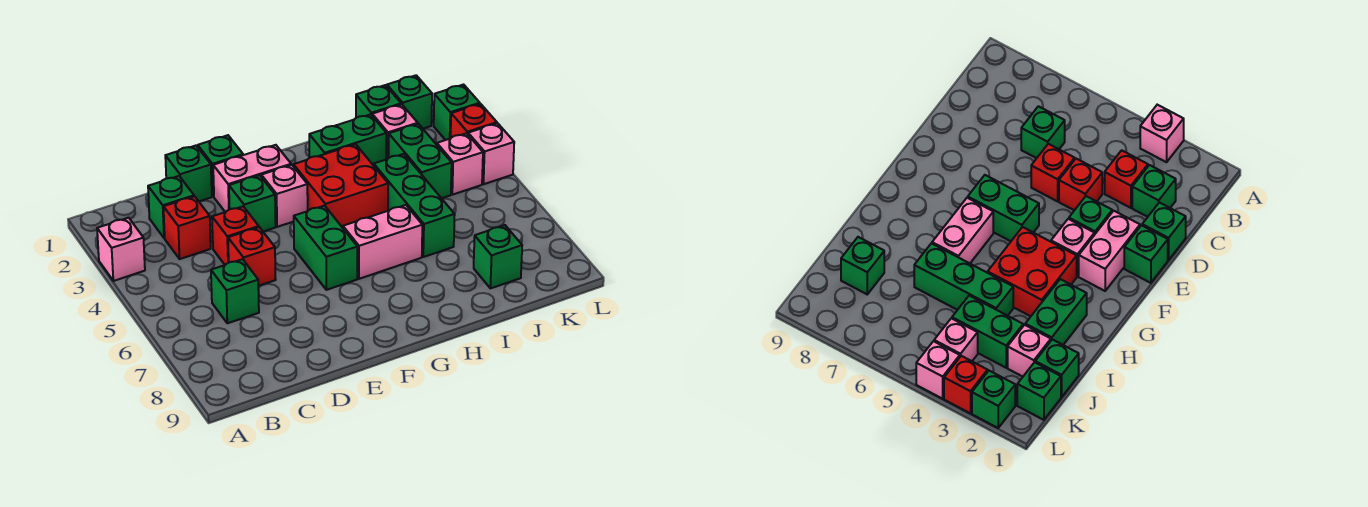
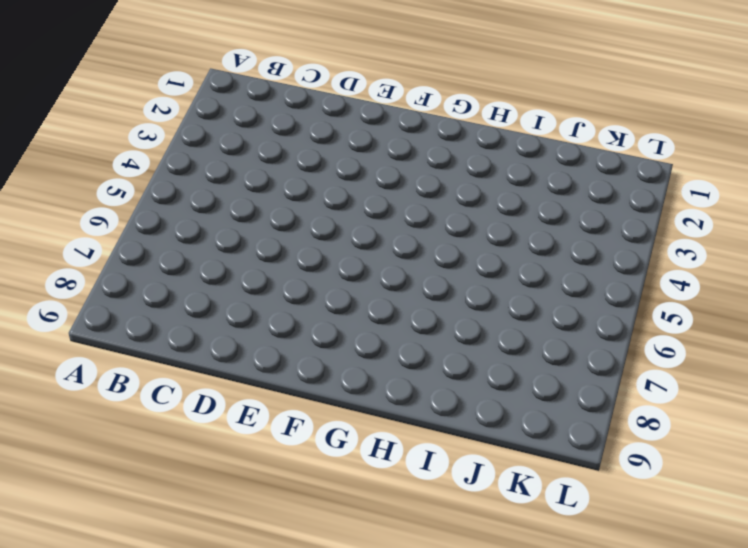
none -> pink 1x1 brick [97,218,145,281]
none -> green 1x1 brick [148,176,194,238]
none -> red 1x1 brick [164,196,211,259]

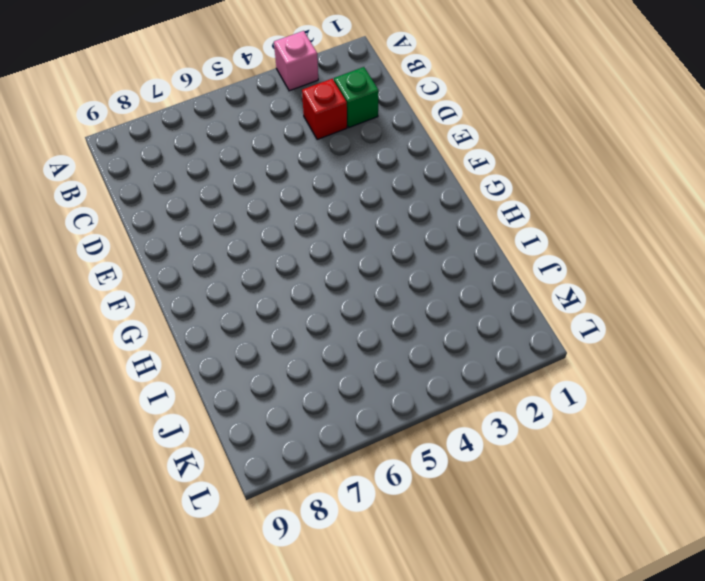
none -> green 1x1 brick [211,259,259,323]
none -> green 1x1 brick [165,146,212,201]
none -> red 1x1 brick [212,206,259,265]

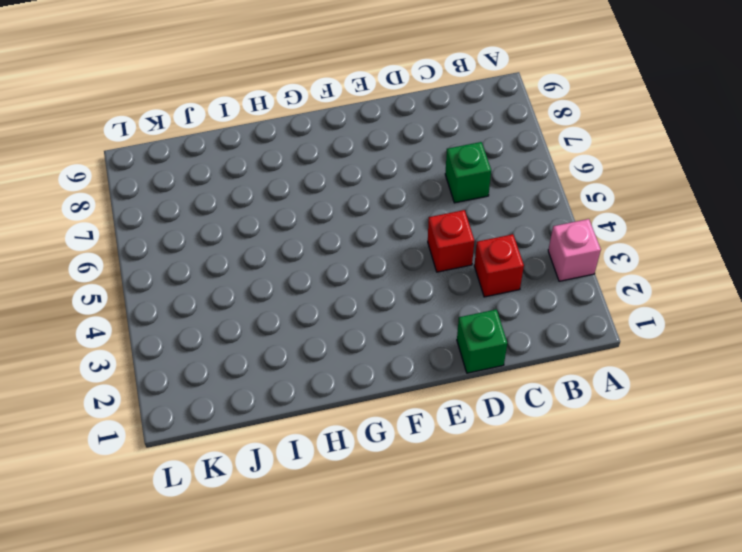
none -> green 1x1 brick [148,176,194,238]
none -> red 1x1 brick [228,227,276,286]
none -> green 1x1 brick [198,135,243,197]

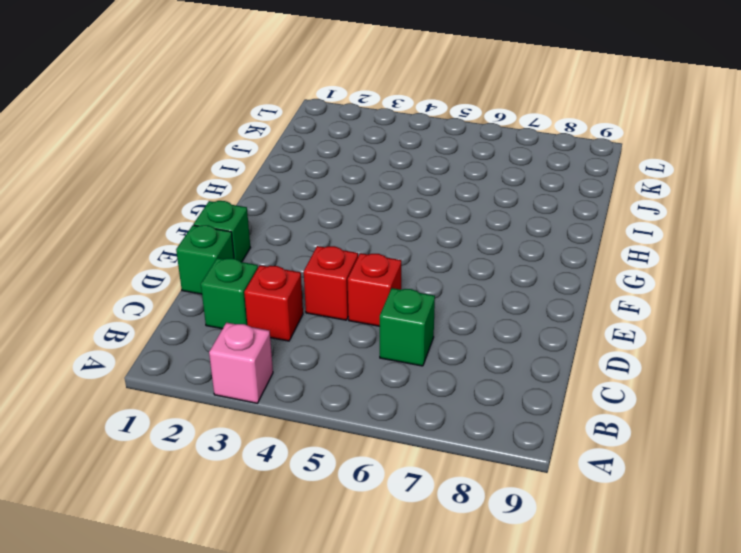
none -> pink 1x2 brick [213,145,291,212]
none -> green 1x1 brick [229,175,276,232]
none -> pink 1x1 brick [261,165,308,227]

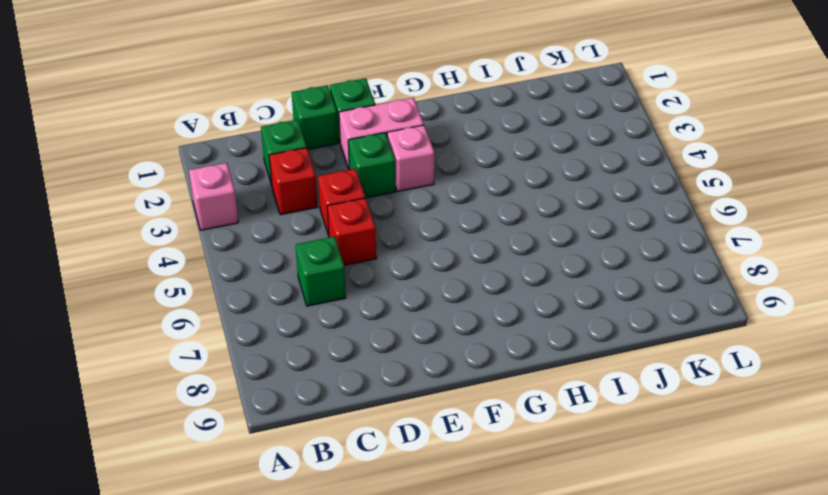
none -> green 1x2 brick [294,206,357,290]
none -> red 2x2 brick [294,144,388,228]
none -> pink 1x2 brick [343,205,422,279]

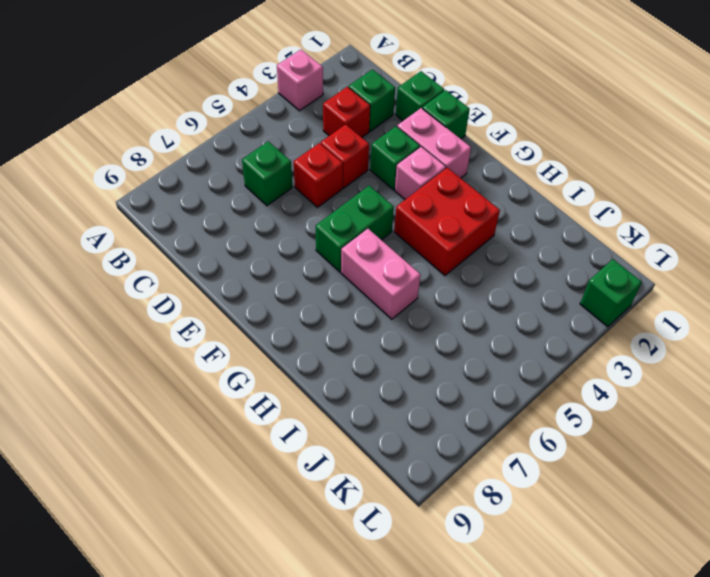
none -> green 1x2 brick [309,114,386,166]
none -> green 1x3 brick [374,154,455,257]
none -> green 1x1 brick [356,85,401,118]

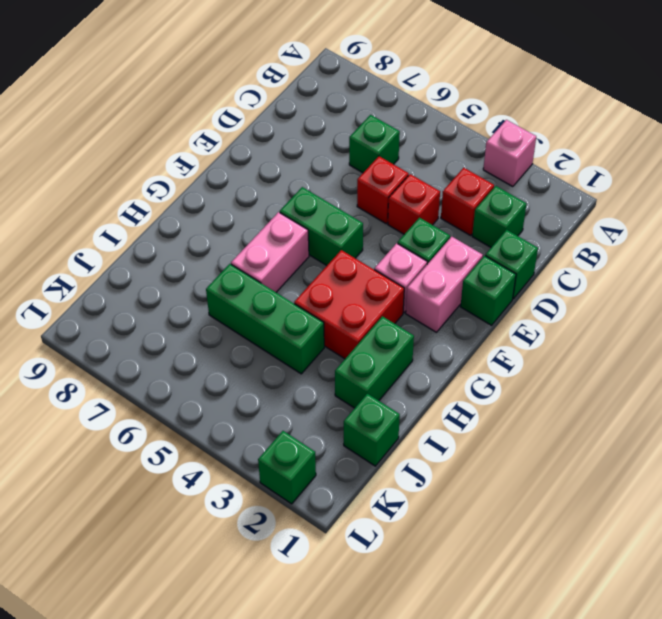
none -> pink 1x1 brick [372,104,418,159]
none -> green 1x2 brick [388,124,452,198]
none -> green 1x1 brick [474,225,522,288]

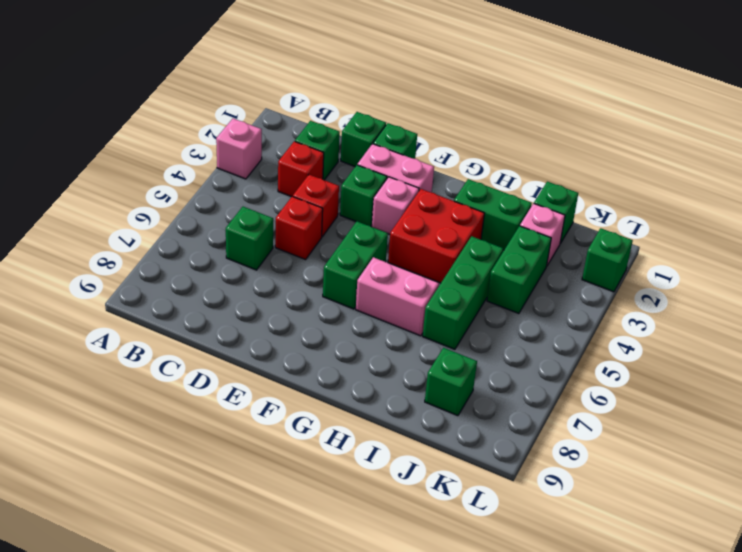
none -> green 1x1 brick [387,75,432,129]
none -> pink 1x1 brick [437,133,483,195]
none -> red 1x1 brick [451,104,497,138]

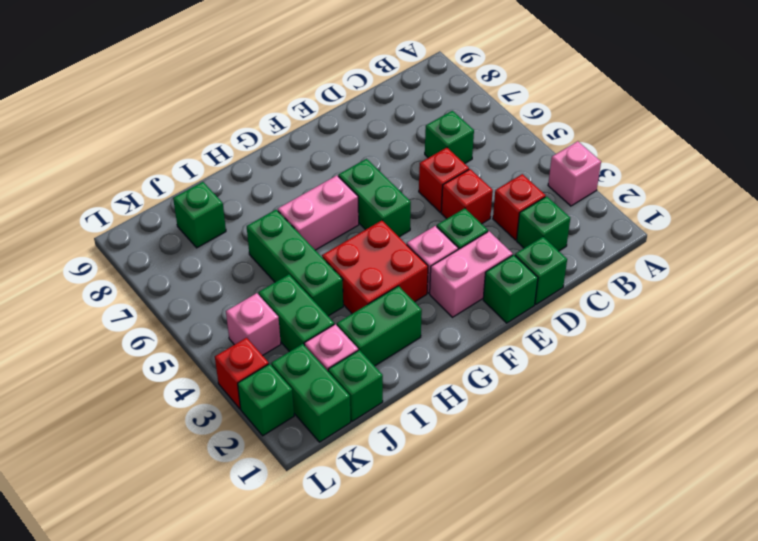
green 1x2 brick [271,344,351,442] -> green 1x1 brick [387,75,432,129]
none -> pink 1x1 brick [468,123,514,184]

